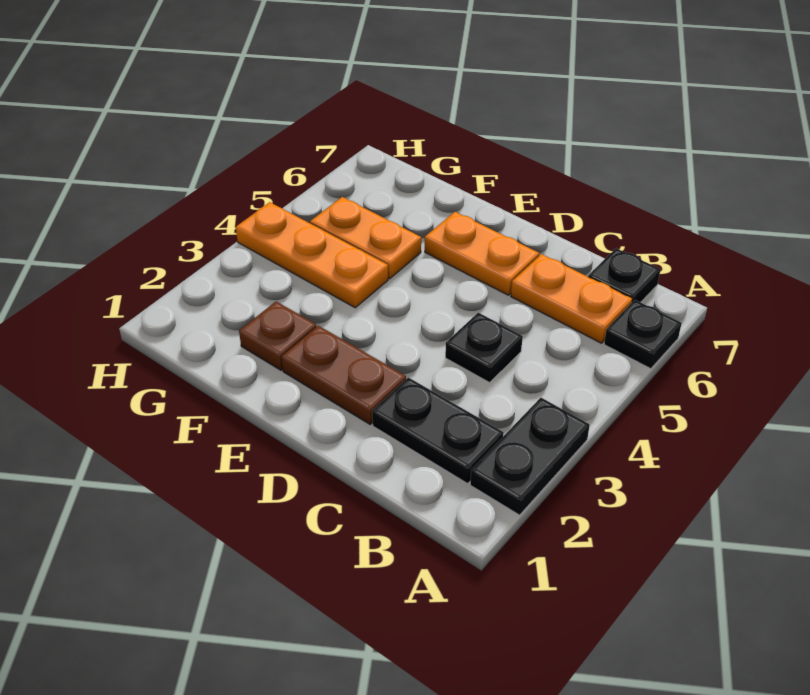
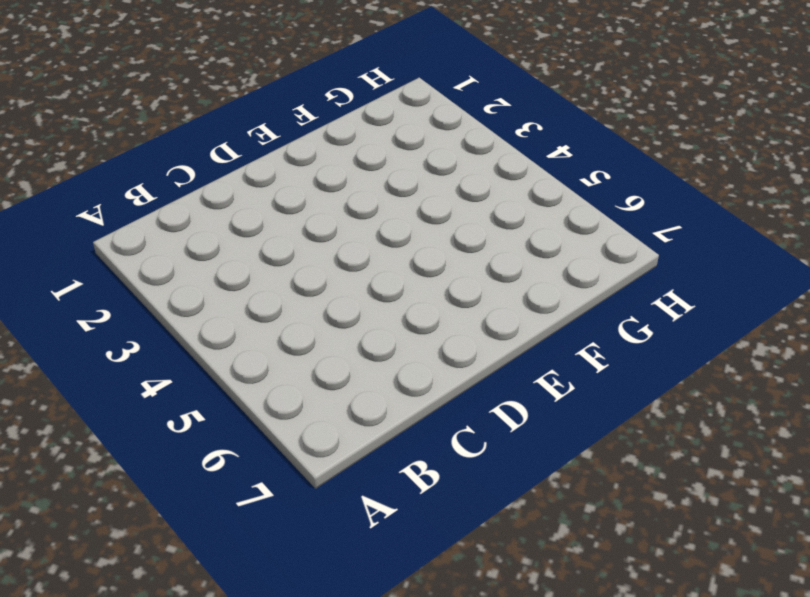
none -> black 1x2 plate [470,398,590,515]
none -> black 1x1 plate [604,300,682,369]

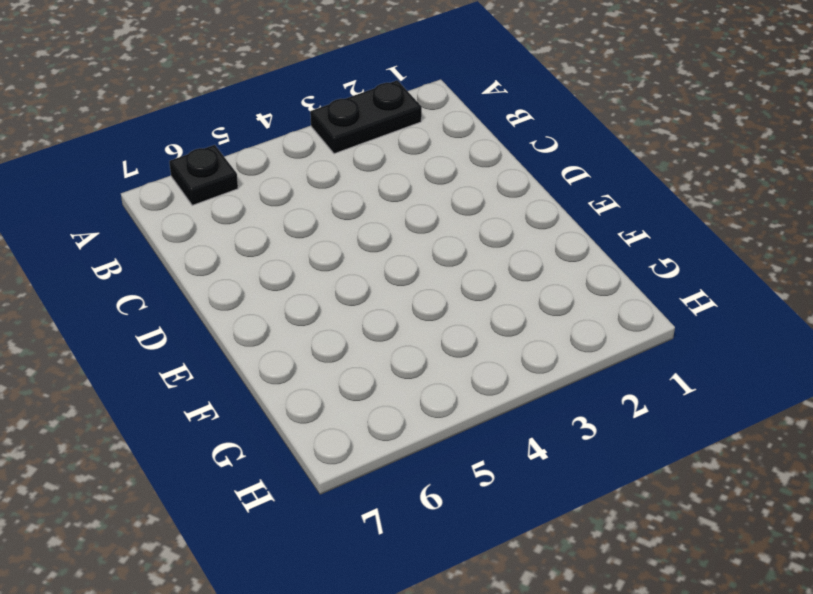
none -> black 1x2 plate [372,377,504,484]
none -> orange 1x2 plate [511,254,632,343]

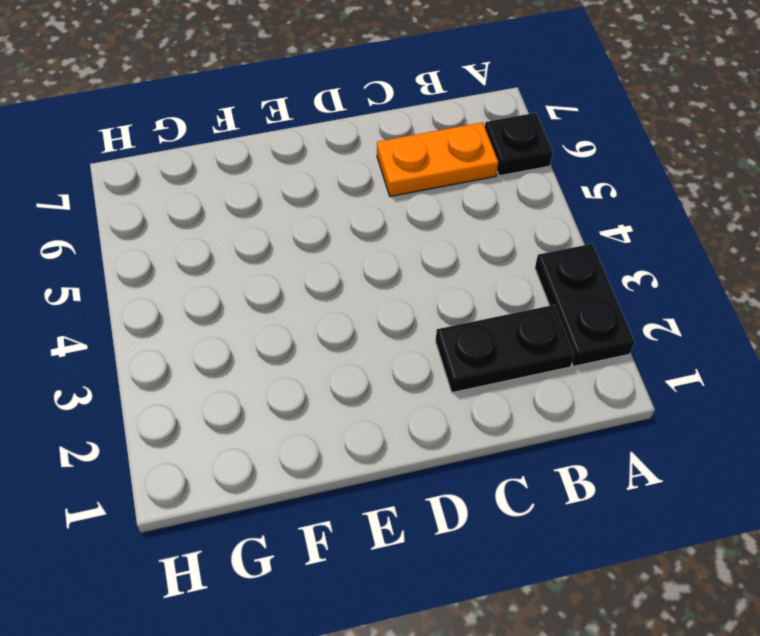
none -> black 1x1 plate [588,248,661,302]
none -> black 1x1 plate [445,313,523,383]

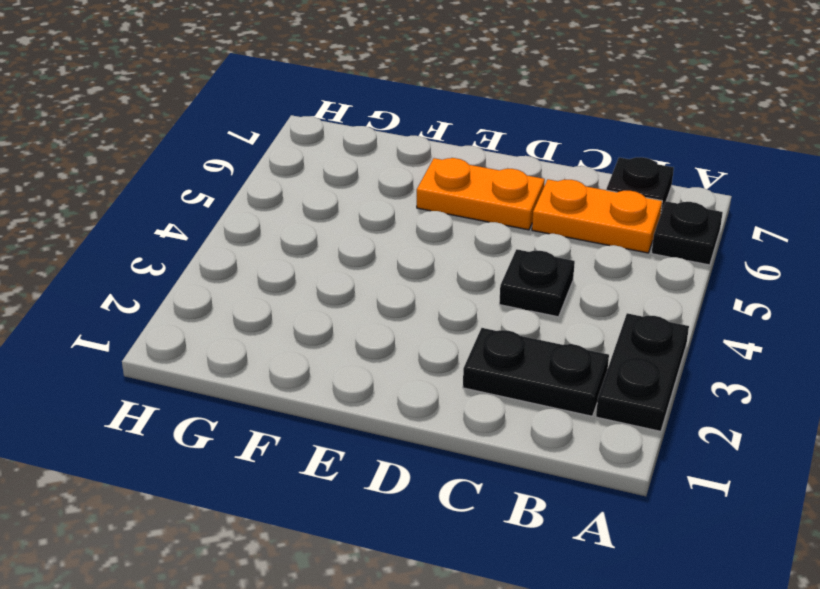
none -> brown 1x2 plate [282,326,406,424]
none -> brown 1x1 plate [239,301,316,370]

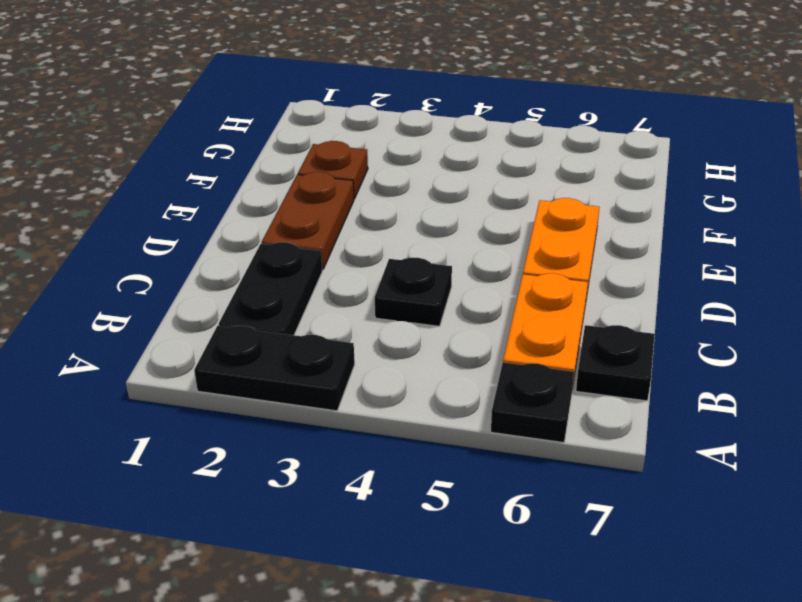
none -> orange 1x3 plate [236,202,388,308]
none -> orange 1x2 plate [310,197,421,279]

